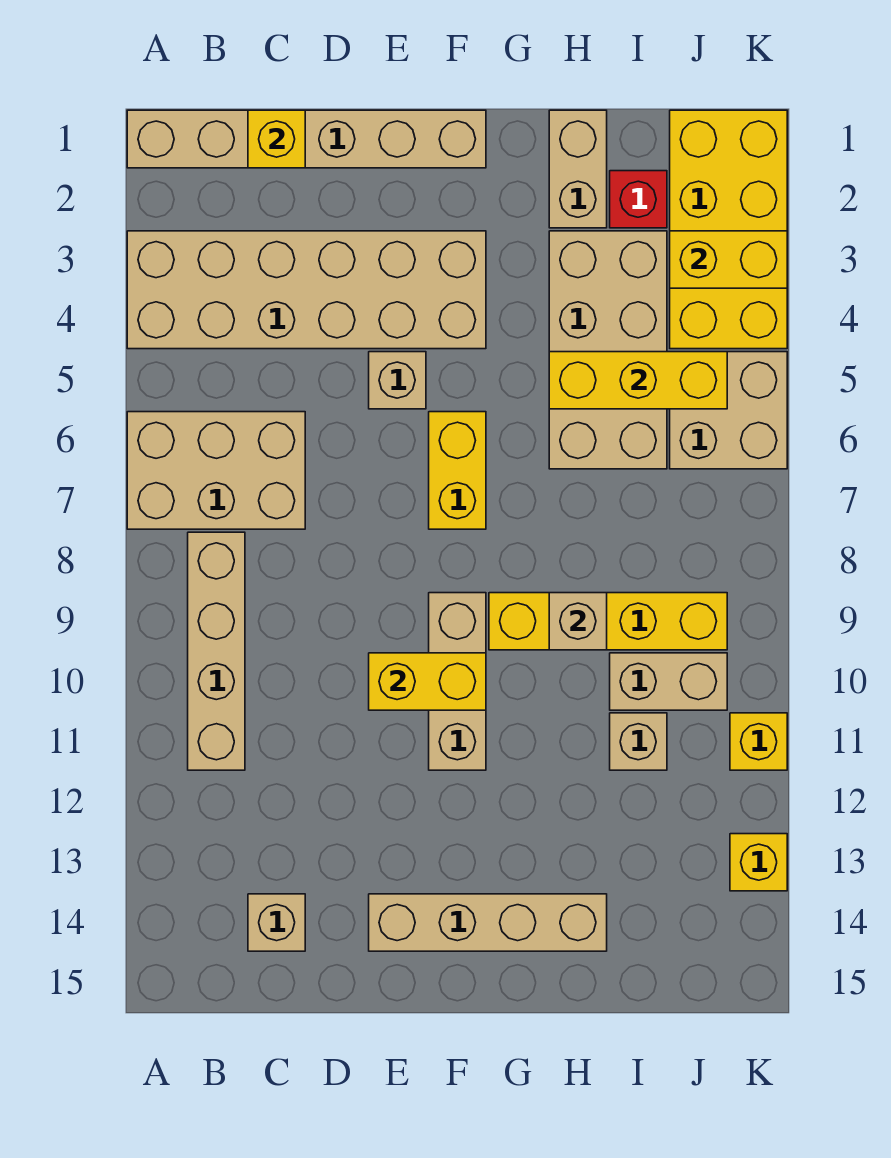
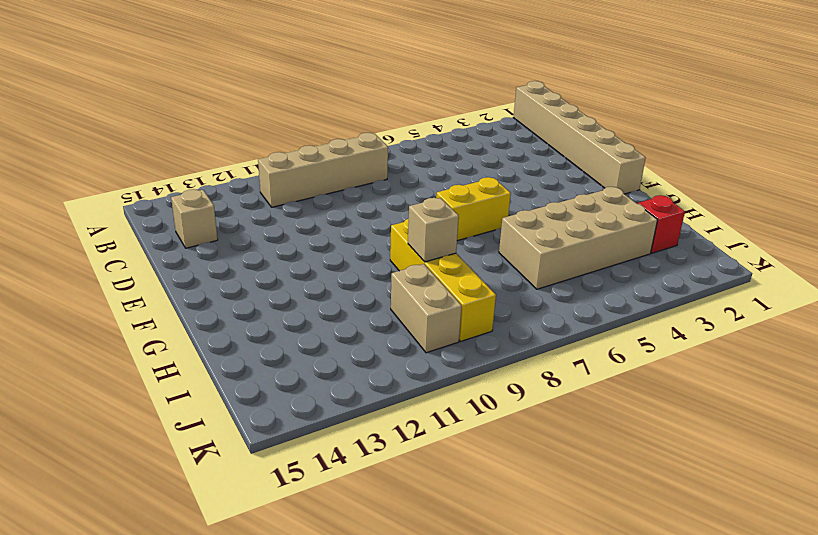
none -> tan 2x6 brick [127,231,486,349]
none -> tan 2x3 brick [127,412,305,529]
none -> tan 1x1 brick [369,352,426,409]

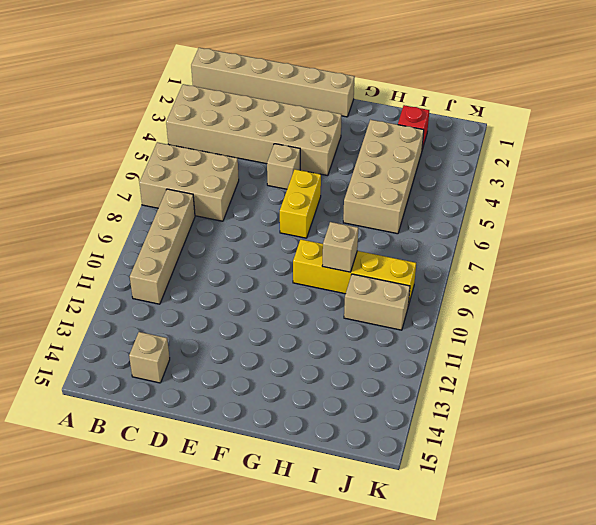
none -> tan 1x4 brick [369,894,607,951]
none -> tan 1x3 brick [429,593,486,770]
none -> tan 1x2 brick [549,110,607,228]

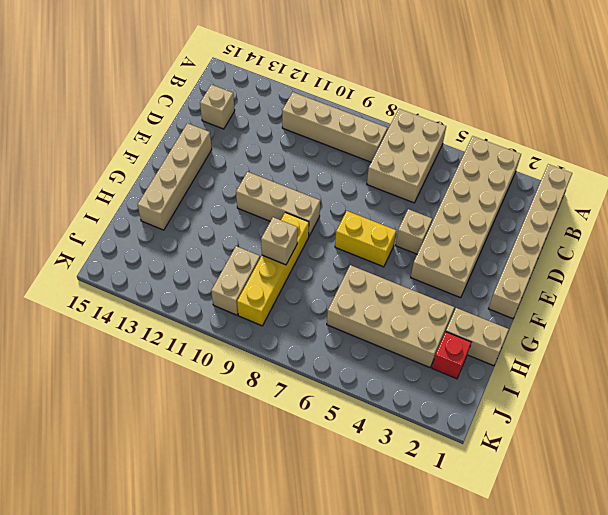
none -> tan 1x1 brick [610,713,667,770]
none -> yellow 2x4 brick [670,110,787,349]
none -> tan 2x2 brick [670,352,787,469]

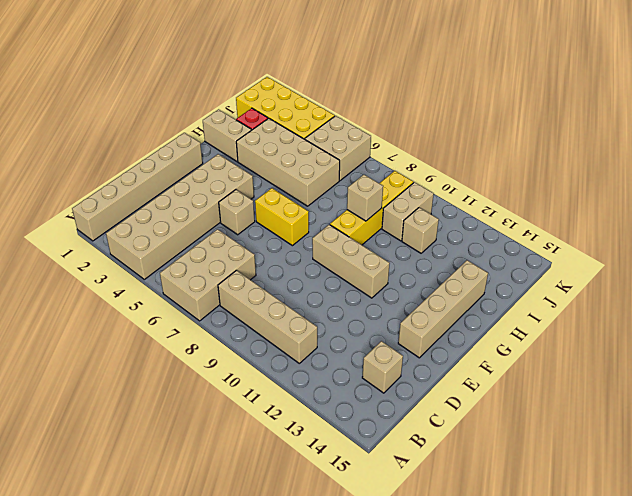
none -> yellow 1x1 brick [730,713,787,770]
none -> yellow 1x1 brick [730,834,787,891]
none -> yellow 1x1 brick [248,110,305,168]

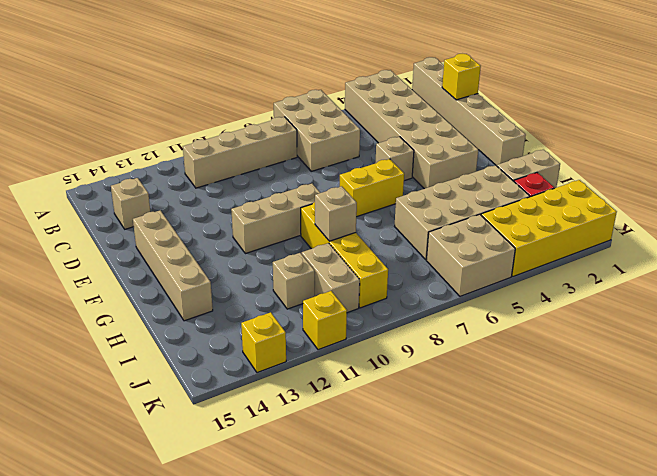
none -> yellow 1x2 brick [369,653,486,710]
none -> yellow 1x3 brick [549,352,727,409]
none -> yellow 1x2 brick [670,231,787,288]

